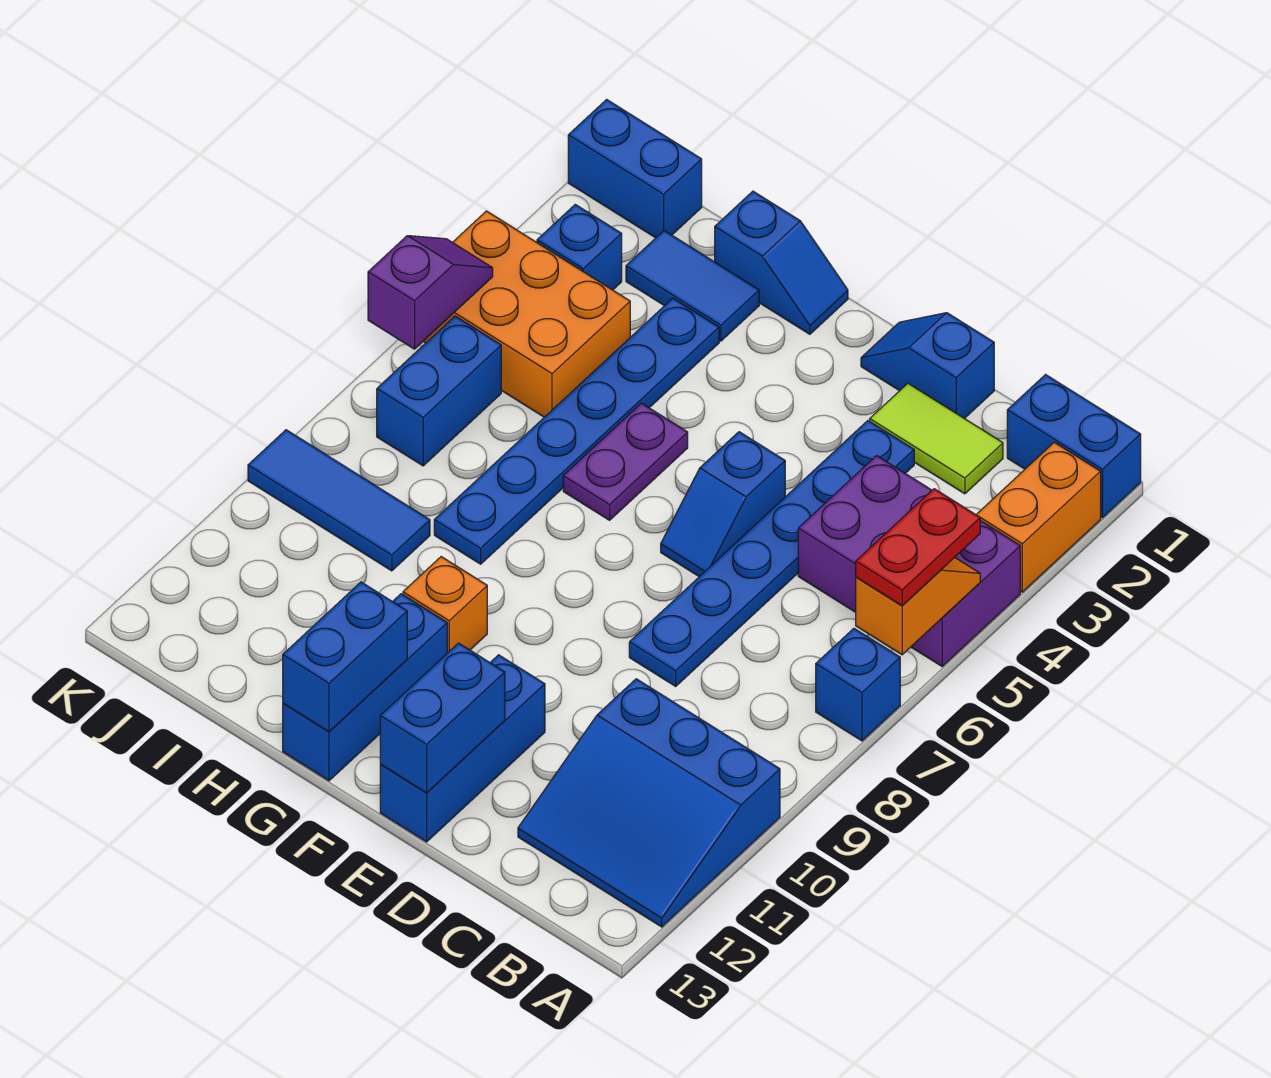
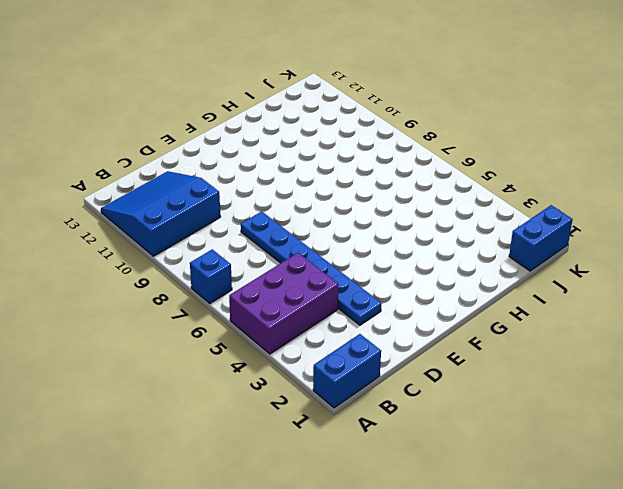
none -> orange 1x2 brick [976,442,1101,592]
none -> lime 1x2 tile [870,383,1003,494]
none -> blue 1x2 slope [861,313,994,419]

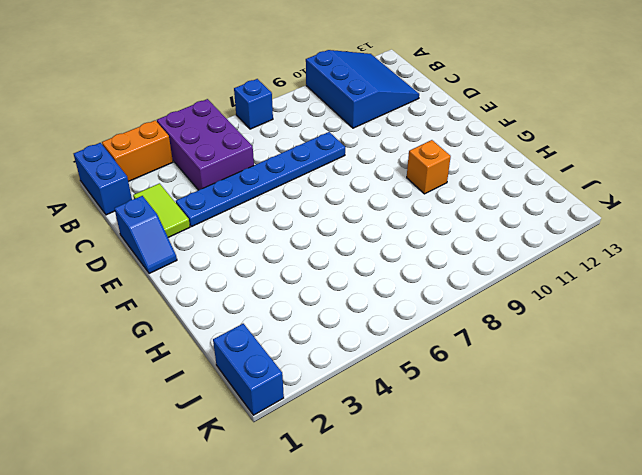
none -> blue 1x2 slope [661,432,785,577]
none -> blue 1x3 brick [380,655,545,842]
none -> blue 1x2 slope [715,191,848,334]

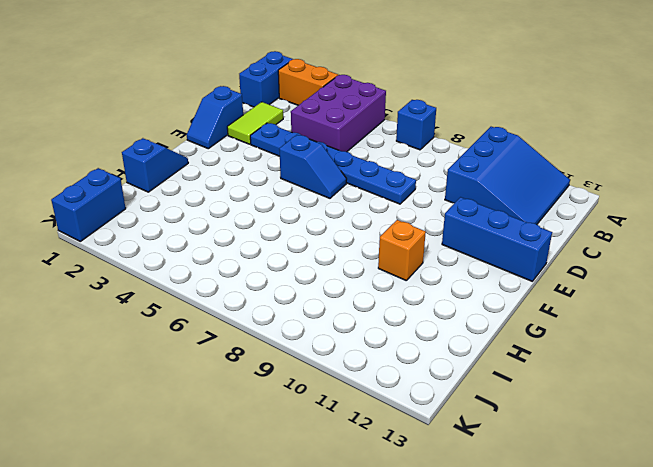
none -> purple 1x2 plate [563,403,688,520]
none -> blue 1x3 brick [283,594,447,781]
none -> blue 1x2 tile [626,231,759,341]

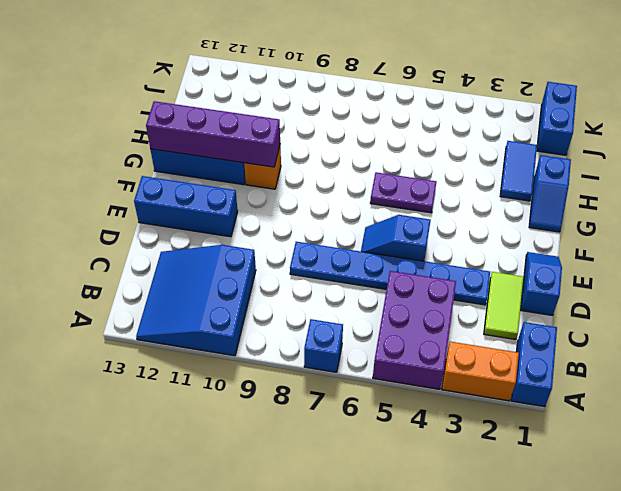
purple 1x4 brick [146,101,280,167] -> blue 1x2 brick [283,582,407,732]
none -> blue 1x6 plate [434,298,719,564]
none -> orange 2x3 brick [423,211,630,417]
none -> blue 1x3 tile [248,430,430,571]

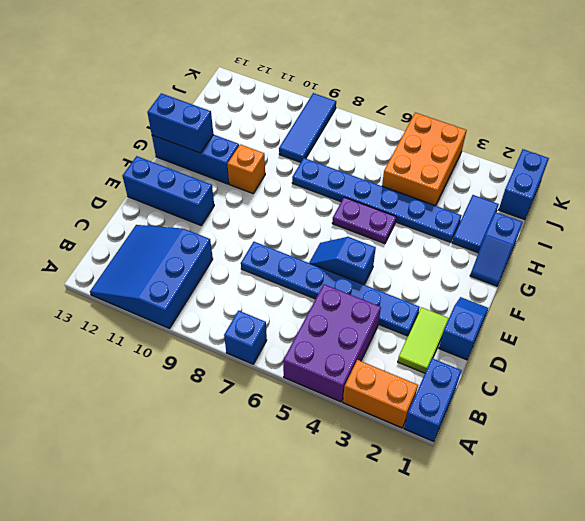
none -> blue 1x1 brick [537,205,622,290]
none -> blue 1x2 brick [377,316,501,466]
none -> orange 1x2 slope [856,557,980,655]

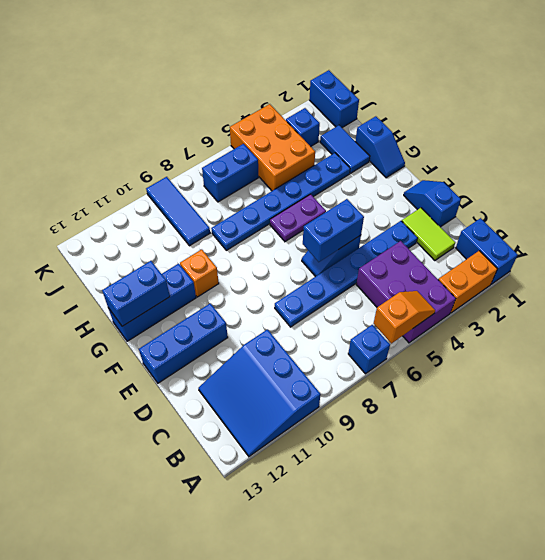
blue 1x2 brick [303,199,364,262] -> blue 1x2 brick moved to [380,643,505,793]
none -> purple 1x2 slope [368,236,493,349]
none -> red 1x2 plate [856,489,980,606]

